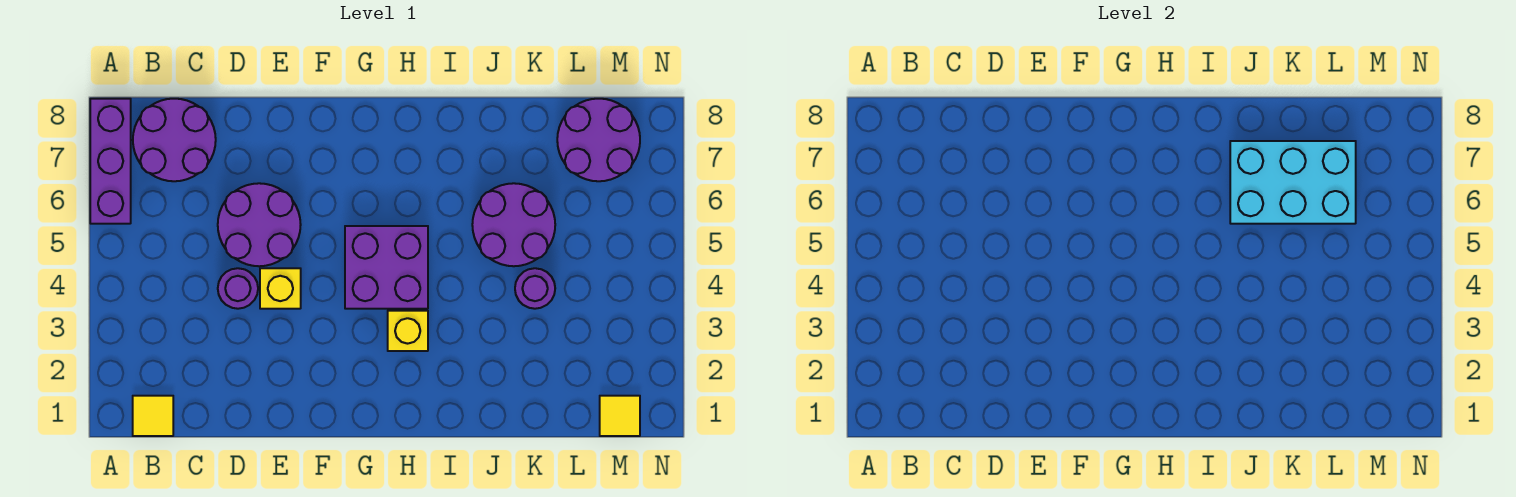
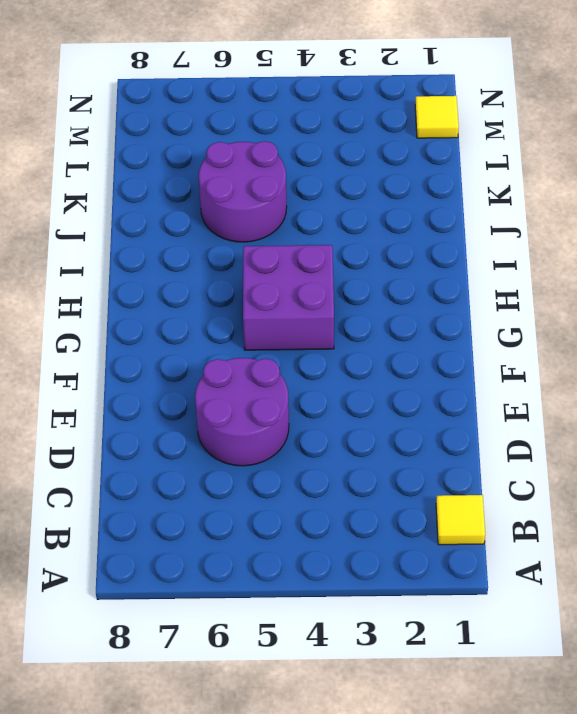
none -> purple 1x3 brick [90,99,131,224]
none -> purple 2x2 round brick [133,99,216,181]
none -> purple 1x1 round brick [218,268,258,309]

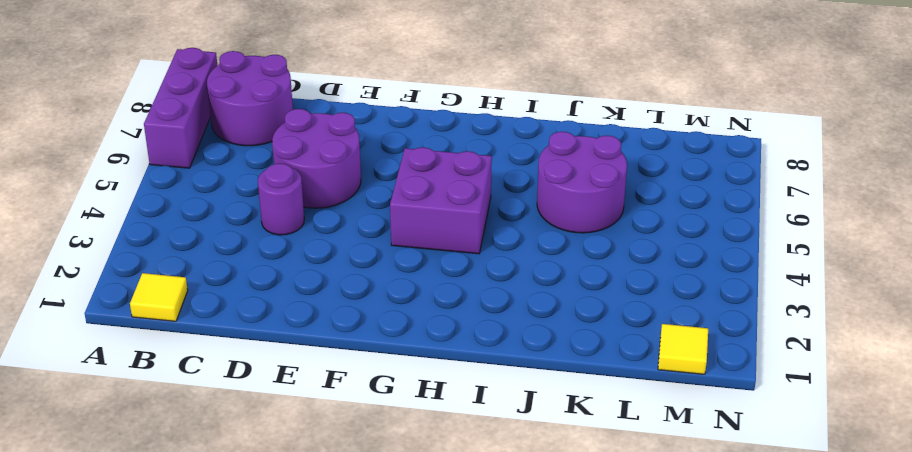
none -> yellow 1x1 brick [260,268,301,309]
none -> yellow 1x1 brick [388,311,428,351]
none -> purple 1x1 round brick [515,268,555,309]

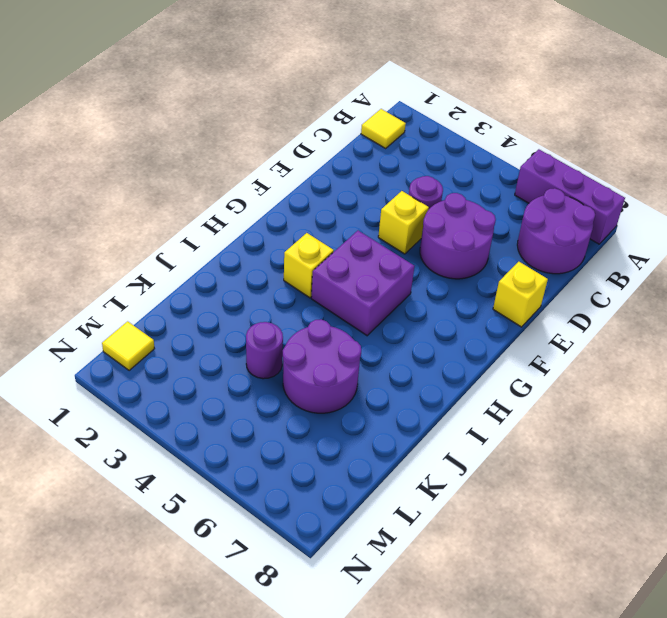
yellow 1x1 brick [493,262,548,327] -> none
none -> purple 2x2 round brick [557,99,640,181]
none -> cyan 2x3 brick [1230,141,1356,224]

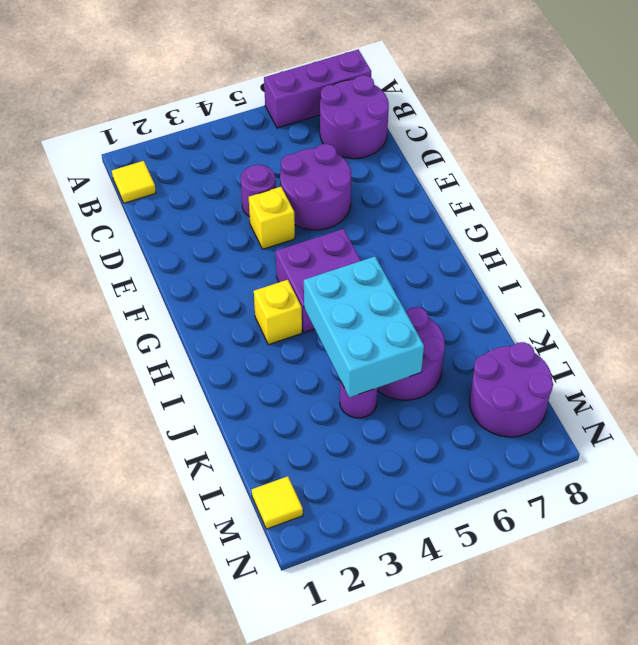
cyan 2x3 brick [304,256,424,397] -> cyan 2x3 brick moved to [1230,141,1356,224]

